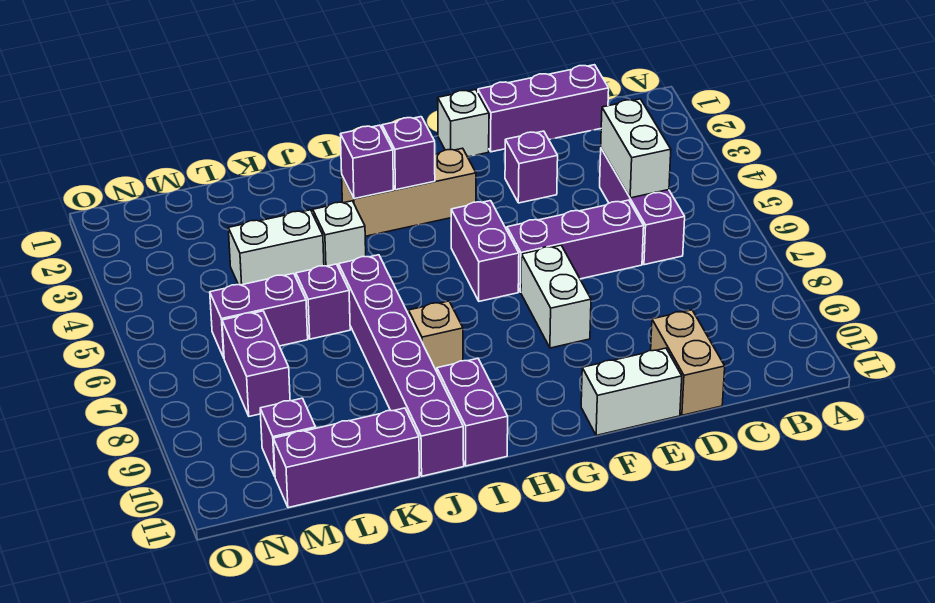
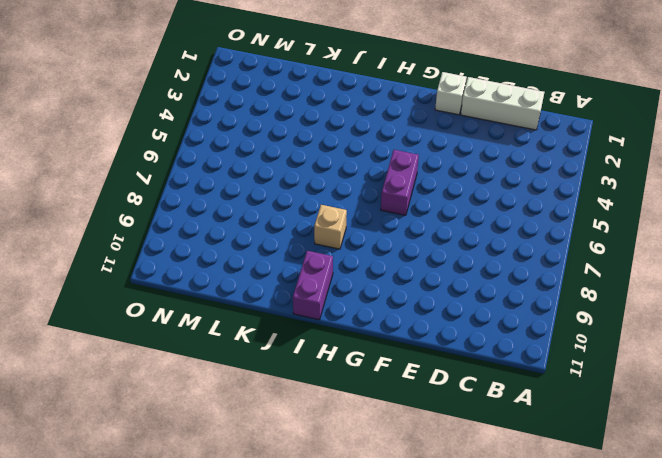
white 1x3 brick [461,77,544,130] -> purple 1x3 brick [478,65,609,152]
none -> purple 1x3 brick [600,149,685,265]
none -> purple 1x3 brick [507,200,644,292]
none -> tan 1x2 brick [651,310,725,415]

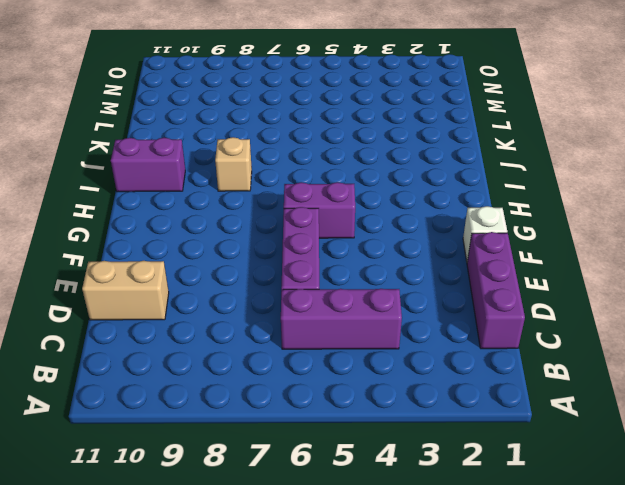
none -> purple 1x1 brick [505,131,558,203]
none -> white 1x2 brick [581,348,682,435]
none -> white 1x2 brick [521,245,591,348]

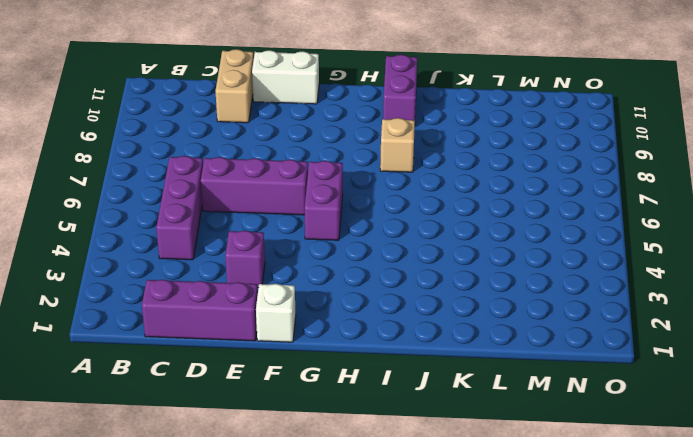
none -> white 1x2 brick [521,245,591,348]
none -> tan 1x3 brick [342,148,476,236]
none -> white 1x1 brick [313,201,366,268]

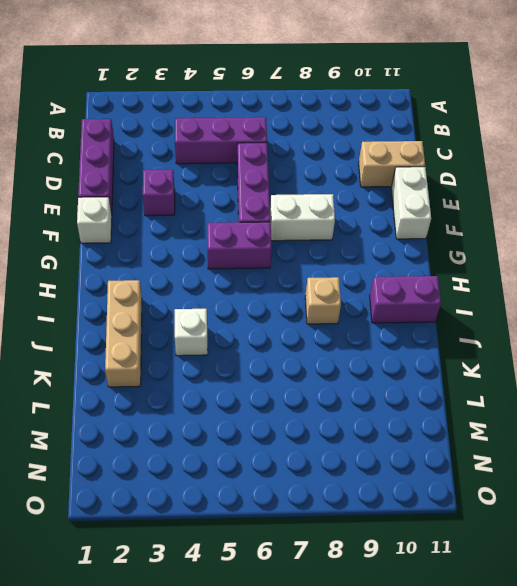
tan 1x3 brick [105,280,142,387] -> tan 1x3 brick moved to [342,148,476,236]
none -> purple 1x6 brick [339,255,464,476]
none -> white 1x2 brick [228,210,324,285]
none -> purple 1x1 brick [296,264,350,339]

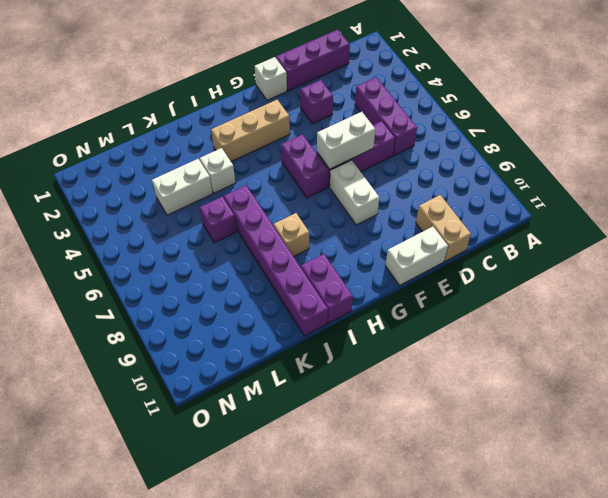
white 1x2 brick [317,112,375,169] -> white 1x2 brick turned to [601,99,671,198]
none -> purple 1x3 brick [273,408,419,508]
none -> purple 1x2 brick [210,273,308,358]
none -> purple 1x2 brick [222,311,290,416]

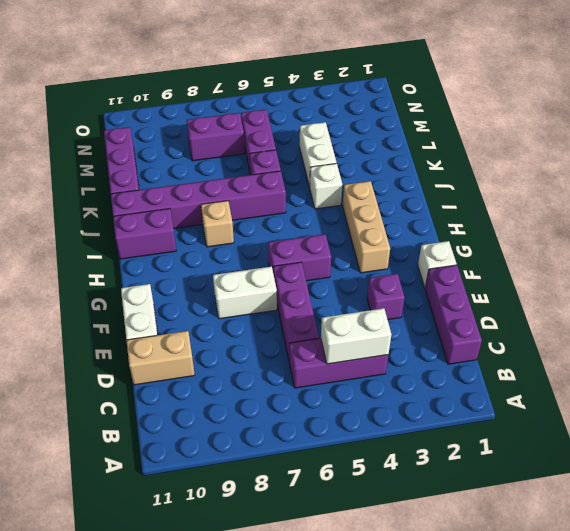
none -> purple 1x1 brick [260,398,316,476]
none -> purple 1x1 brick [382,117,435,190]
none -> purple 1x1 brick [340,125,394,199]

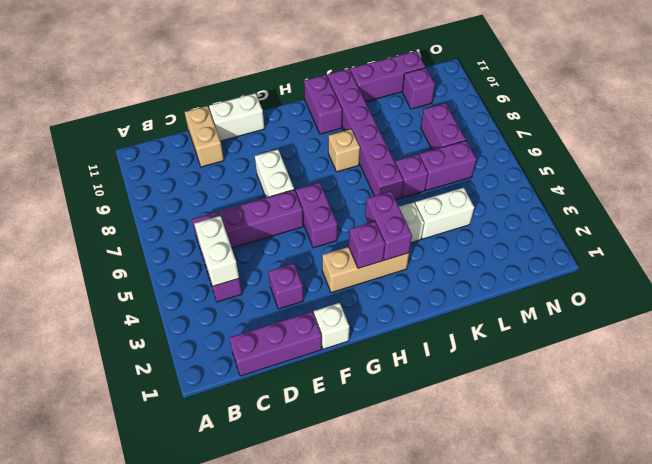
purple 1x2 brick [365,191,412,260] -> purple 1x1 brick [340,125,394,199]

